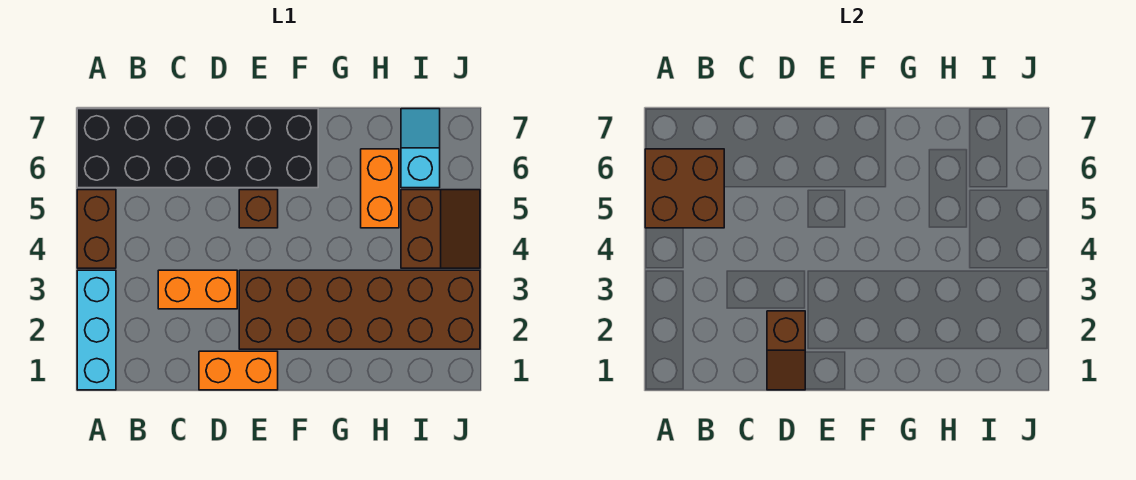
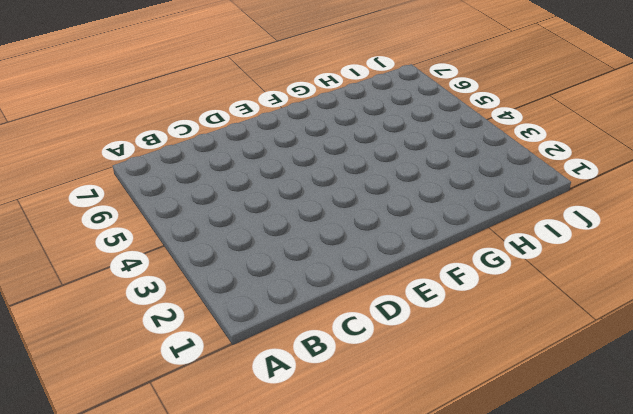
none -> cyan 1x3 brick [77,270,116,390]
none -> brown 1x2 brick [77,190,116,268]
none -> black 2x6 brick [77,109,318,188]

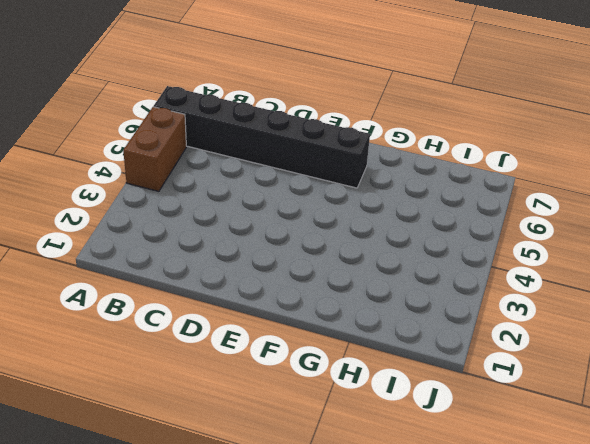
black 1x6 brick [154,86,370,188] -> black 2x6 brick [77,109,318,188]
none -> cyan 1x3 brick [77,270,116,390]
none -> orange 1x2 brick [158,270,237,309]
none -> orange 1x2 brick [199,351,278,390]

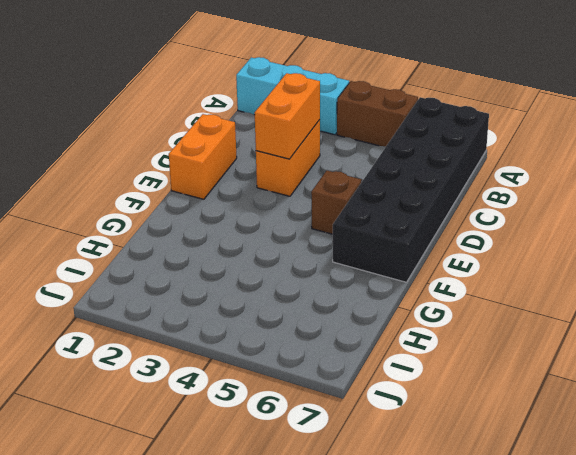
orange 1x2 brick [255,73,320,159] -> orange 1x2 brick turned to [361,149,399,228]
none -> brown 2x6 brick [239,270,480,349]
none -> brown 2x2 slope [401,190,480,268]
none -> cyan 1x2 slope [401,109,440,188]

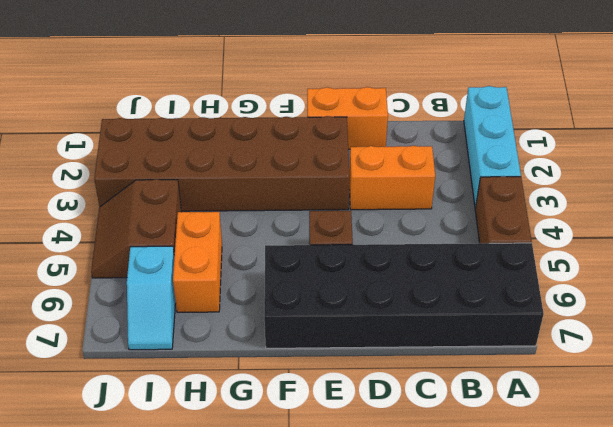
none -> brown 2x2 brick [645,149,724,228]
none -> brown 1x2 slope [767,311,805,390]

